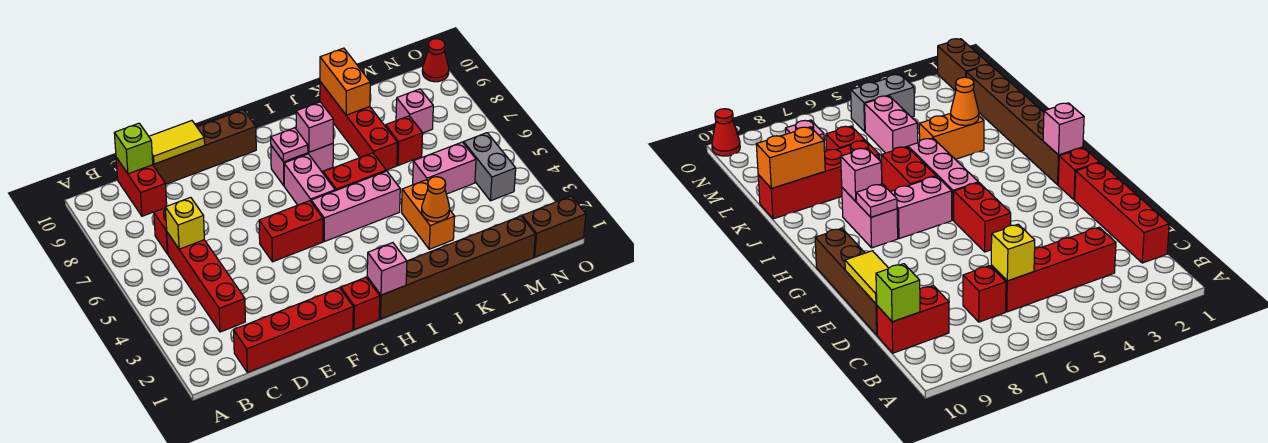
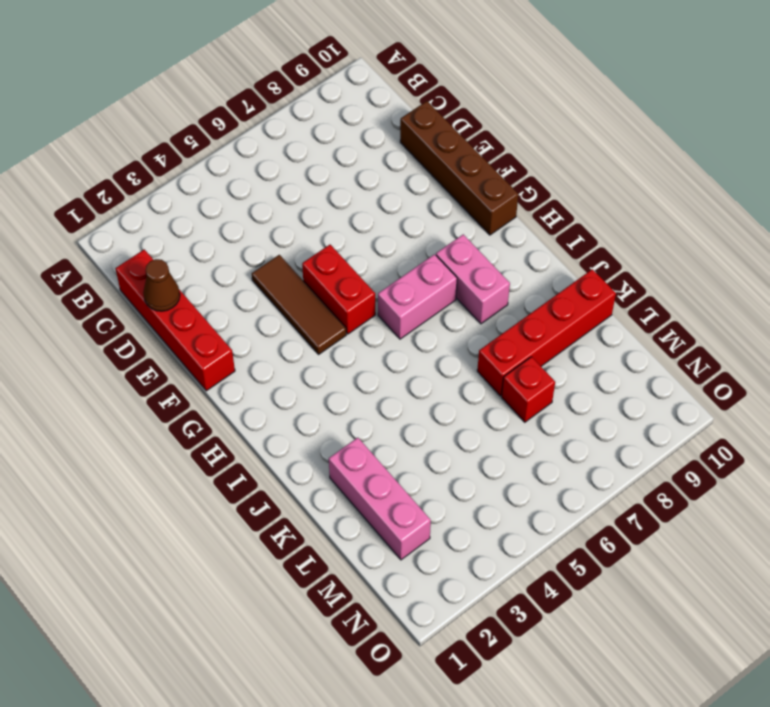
brown 1x1 cone [143,259,180,311] -> none
brown 1x3 tile [252,255,346,354] -> none
pink 1x3 brick [329,438,431,560] -> pink 1x3 brick moved to [311,171,400,242]
none -> red 1x4 brick [167,232,245,332]
none -> red 1x1 brick [154,208,168,254]
none -> red 1x2 brick [116,157,167,216]

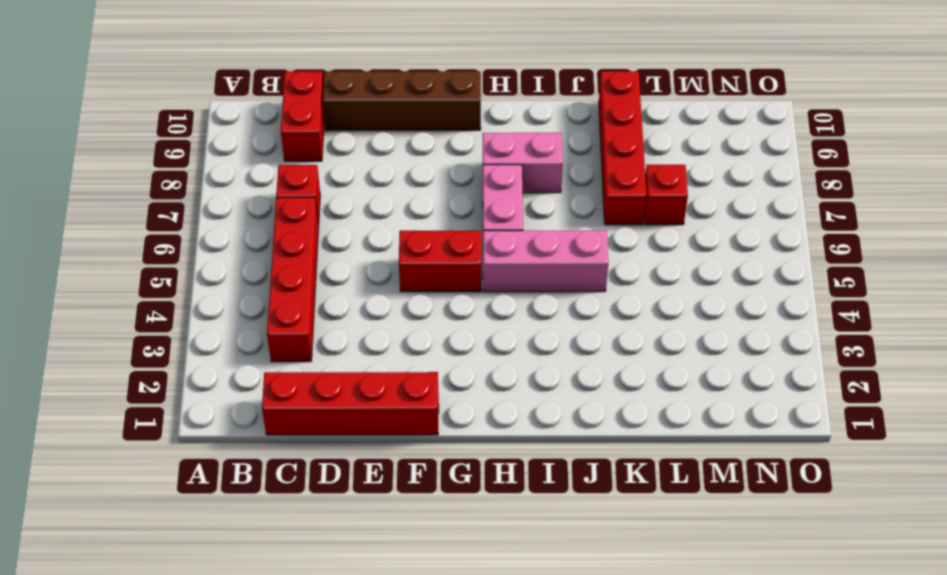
none -> red 1x1 brick [341,277,380,329]
none -> brown 1x6 brick [367,216,535,319]
none -> red 1x2 brick [323,153,386,191]

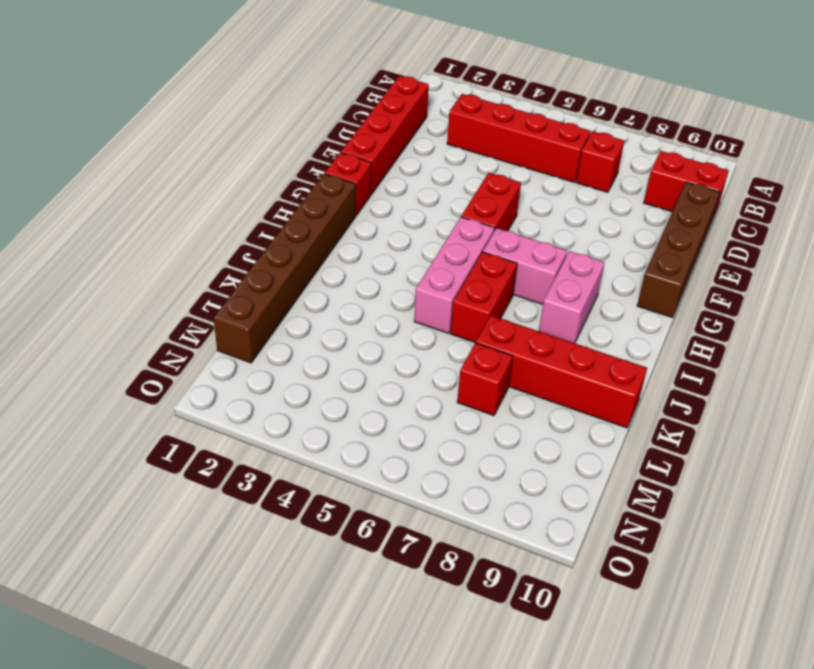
none -> orange 1x2 brick [402,180,455,249]
none -> pink 1x2 brick [413,142,476,194]
none -> pink 1x1 brick [396,89,433,133]

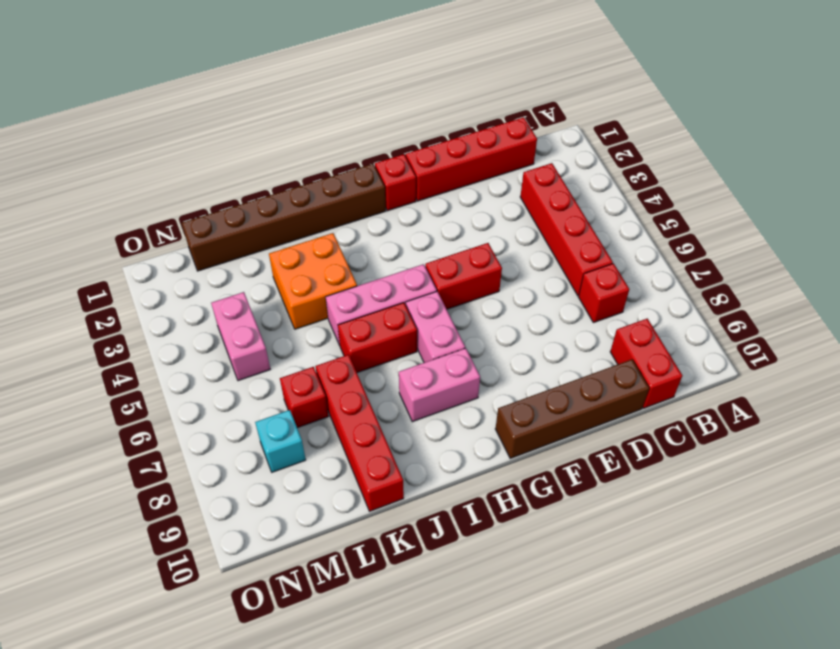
orange 2x2 brick [269,233,357,329] -> orange 1x2 brick [402,180,455,249]
pink 1x2 brick [211,292,270,381] -> pink 1x2 brick turned to [413,142,476,194]
cyan 1x1 brick [255,410,306,472] -> pink 1x1 brick [396,89,433,133]
none -> brown 1x2 brick [522,196,586,257]
none -> grey 1x2 brick [464,133,516,201]
none -> red 1x1 cone [422,39,449,82]

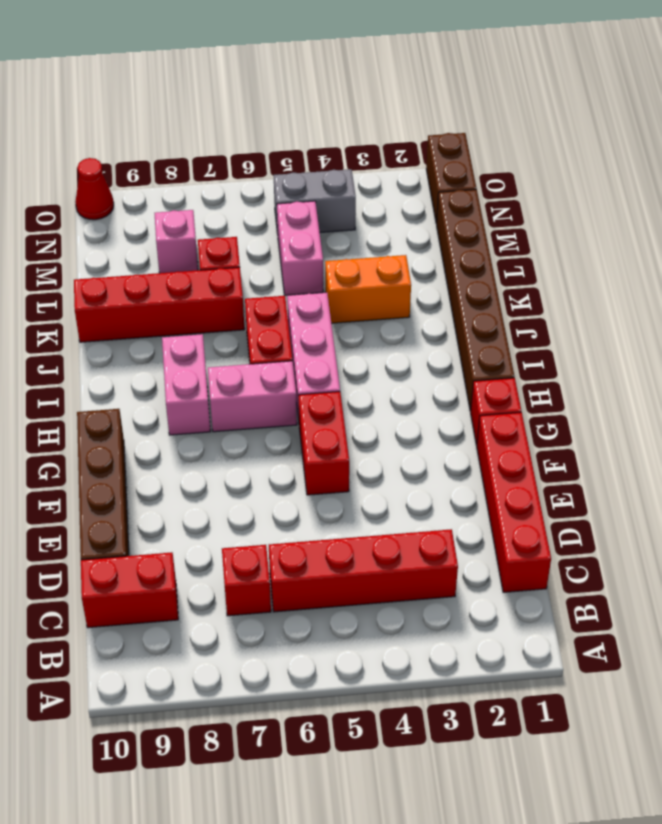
none -> yellow 1x1 brick [165,197,204,249]
none -> lime 1x1 brick [114,123,153,174]
none -> yellow 1x2 tile [149,121,205,164]

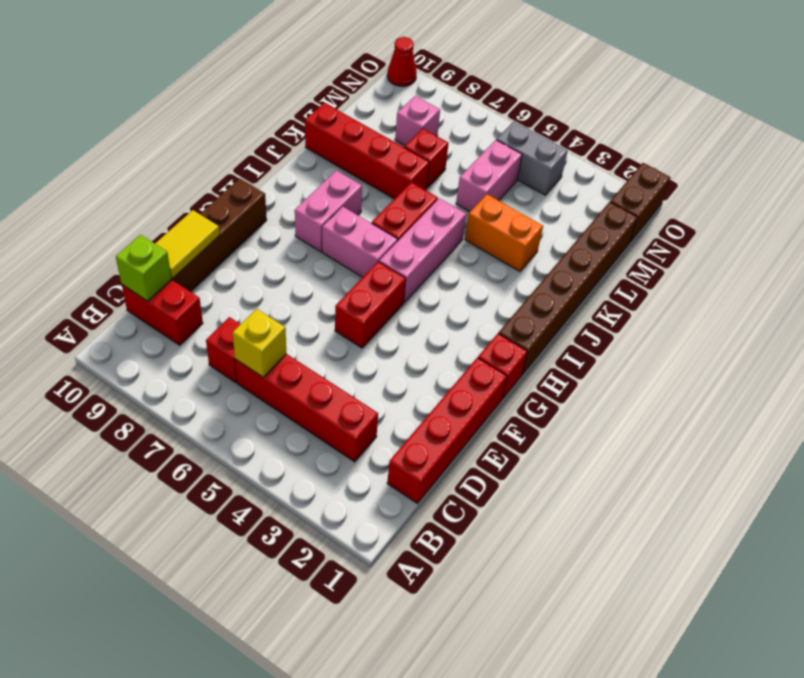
none -> pink 1x1 brick [367,243,407,295]
none -> pink 1x1 plate [271,128,308,162]
none -> pink 1x1 brick [296,102,333,152]

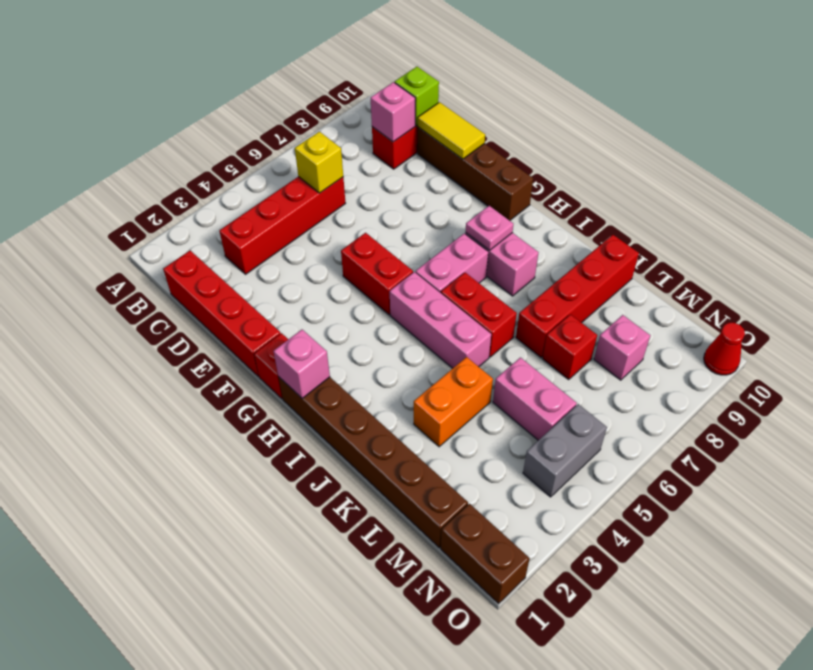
pink 1x1 brick [371,82,415,142] -> pink 1x1 brick moved to [296,102,333,152]
none -> red 1x1 brick [154,208,168,254]
none -> orange 1x1 cone [422,177,450,222]
none -> orange 1x2 brick [320,48,370,115]

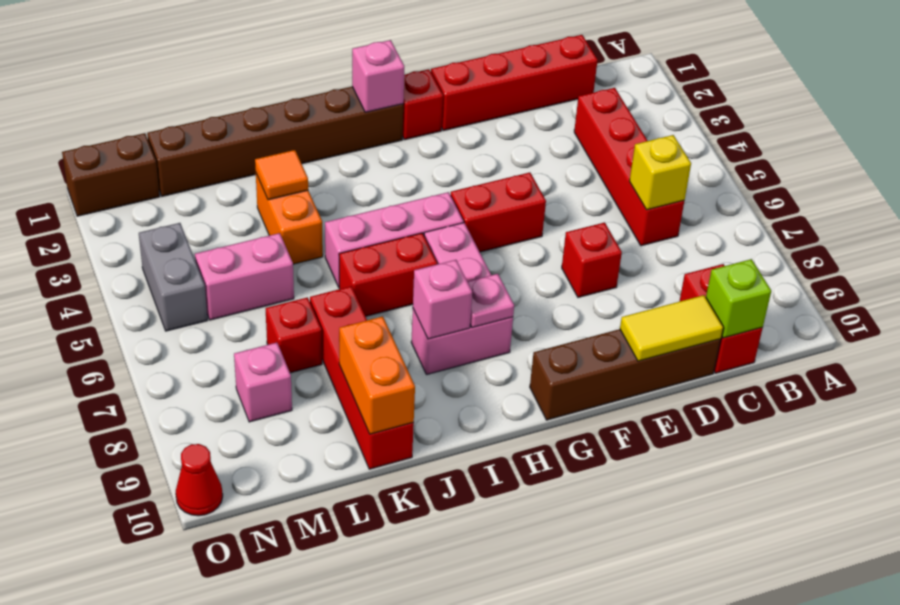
red 1x1 brick [562,222,622,297] -> red 1x1 brick moved to [154,208,168,254]
orange 1x1 tile [255,150,308,200] -> orange 1x1 cone [422,177,450,222]

